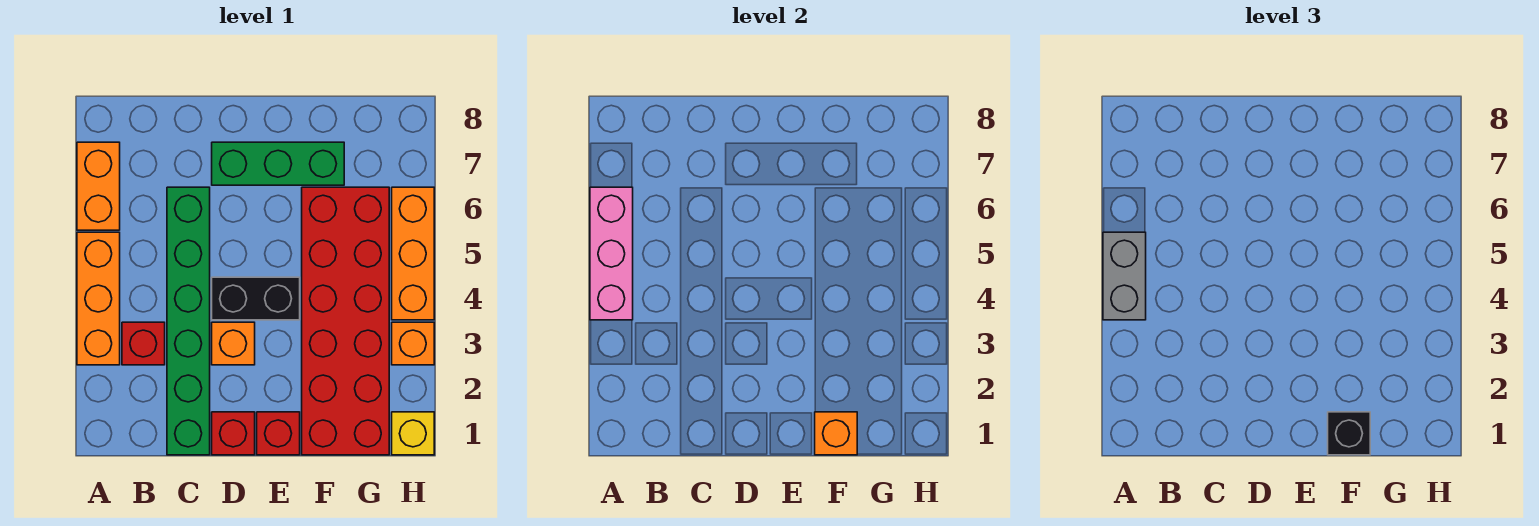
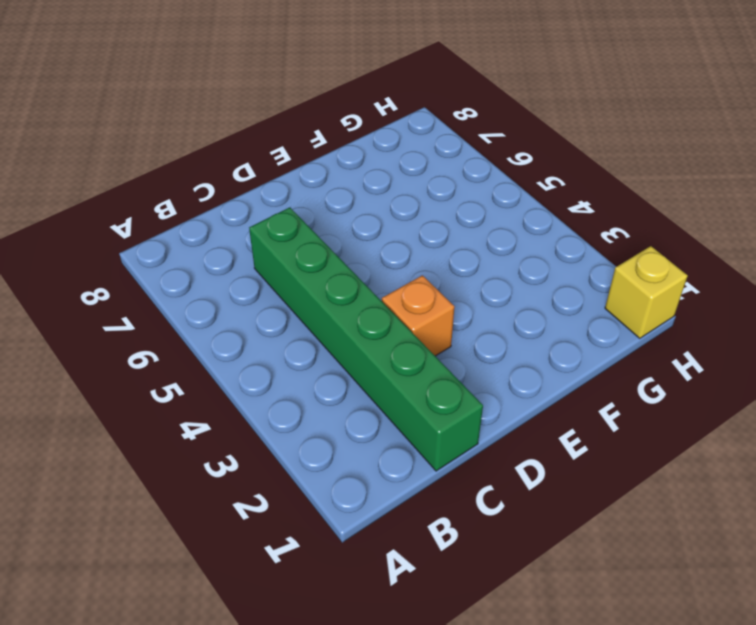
none -> orange 1x3 brick [77,232,120,365]
none -> orange 1x2 brick [77,142,120,230]
none -> red 1x1 brick [122,322,165,365]

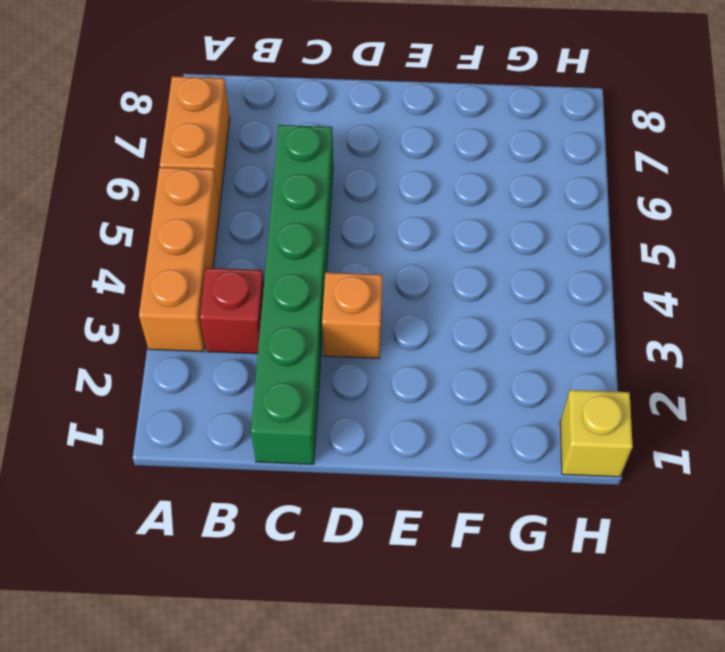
none -> red 1x1 brick [212,412,255,455]
none -> black 1x2 brick [212,277,300,320]
none -> green 1x3 brick [212,142,344,185]

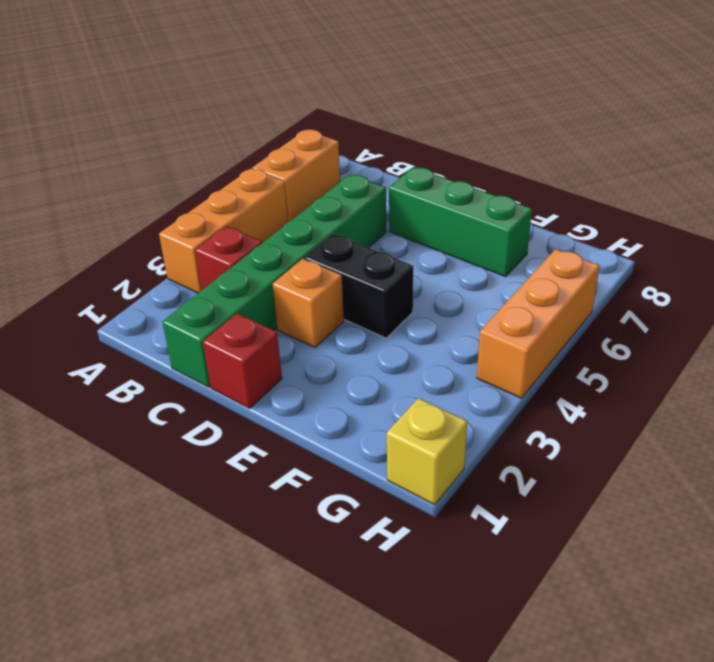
none -> red 1x1 brick [257,412,300,455]
none -> red 2x6 brick [302,187,389,455]
none -> orange 1x1 brick [392,322,434,365]

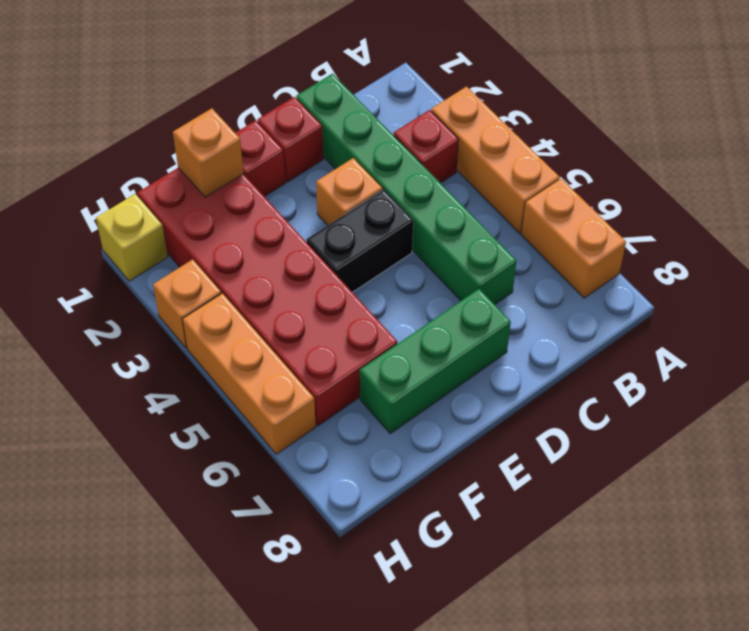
none -> pink 1x3 brick [590,187,633,320]
none -> grey 1x2 brick [1103,232,1146,320]
none -> black 1x1 brick [1328,412,1370,455]

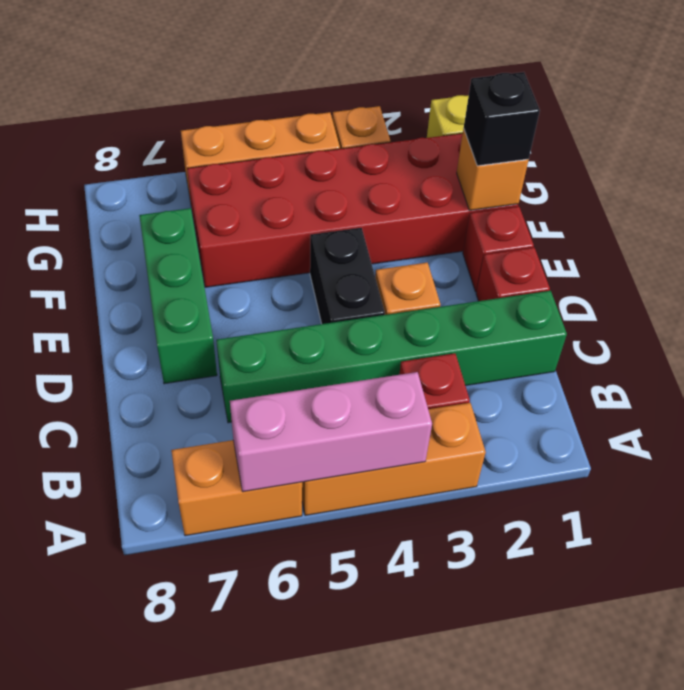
none -> grey 1x2 brick [1103,232,1146,320]

